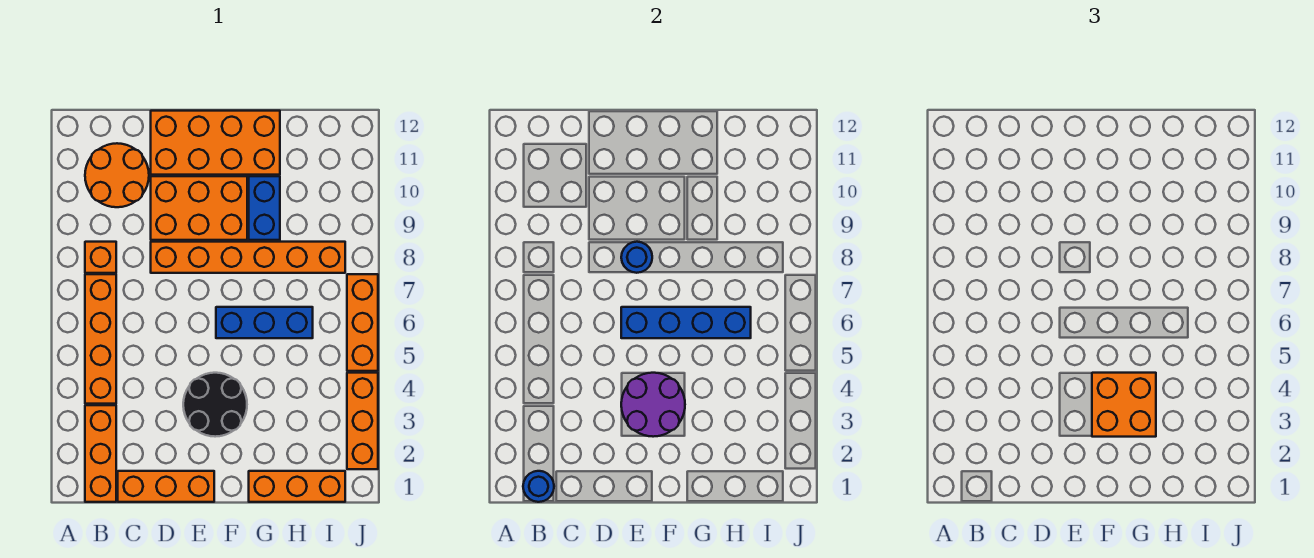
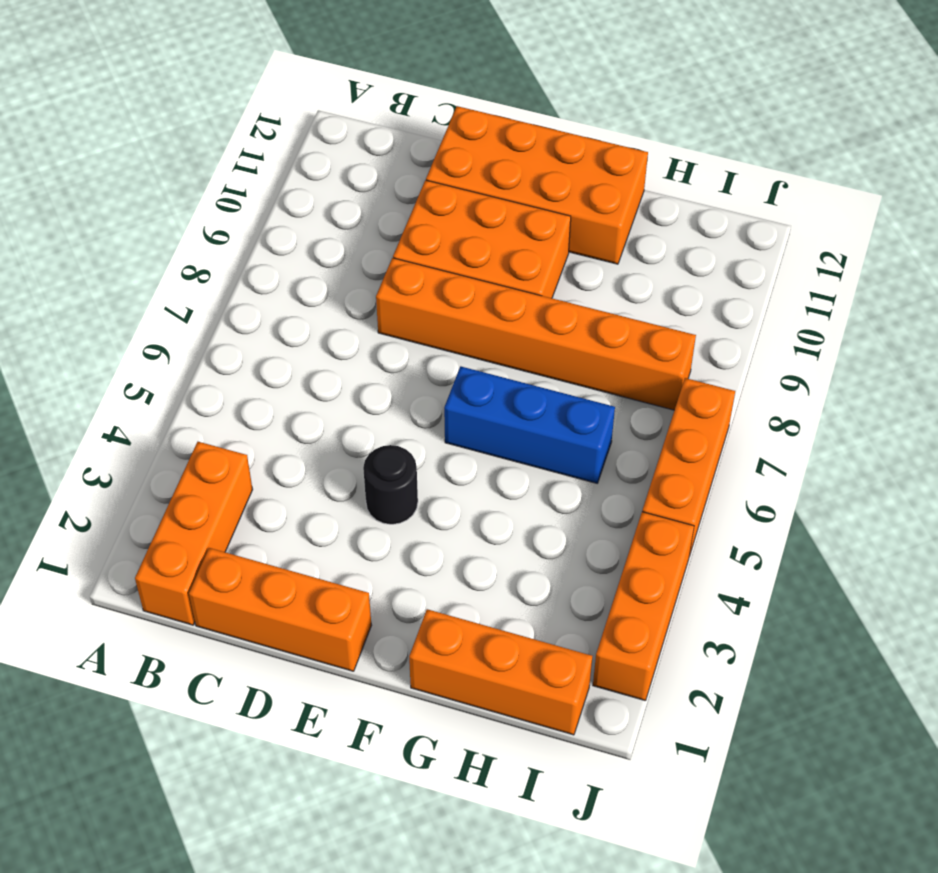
black 1x1 round brick [363,445,418,524] -> black 2x2 round brick [183,373,247,437]
none -> orange 1x4 brick [85,274,116,404]
none -> orange 1x1 brick [85,242,116,273]
none -> orange 2x2 round brick [85,143,149,207]

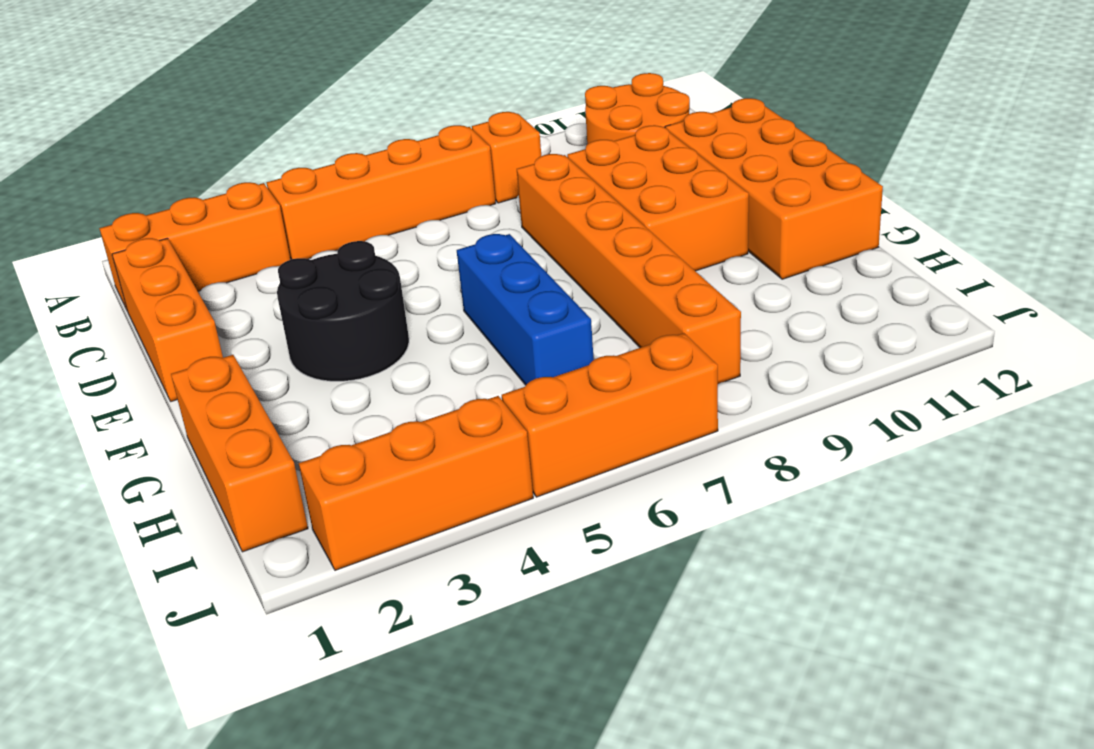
none -> blue 1x2 brick [249,176,280,240]
none -> blue 1x1 round brick [523,471,554,502]
none -> purple 2x2 round brick [621,373,685,437]

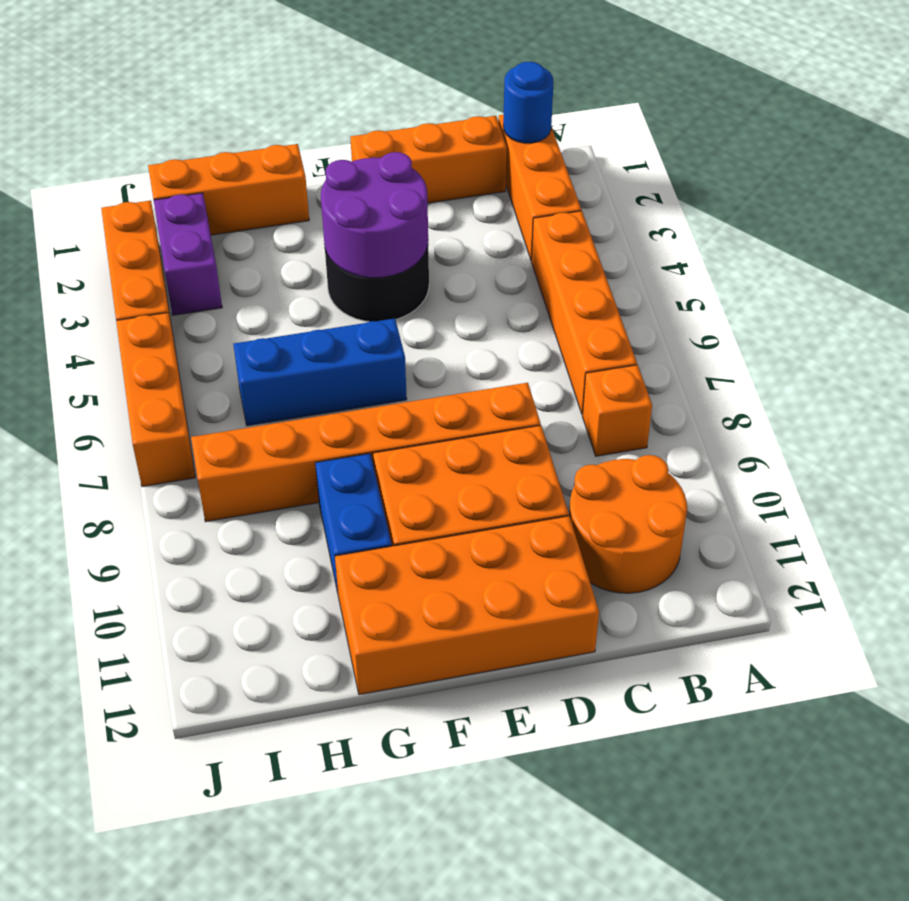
purple 1x2 brick [154,193,222,315] -> none
none -> blue 1x4 brick [621,307,751,338]
none -> blue 1x1 round brick [621,242,652,273]
none -> orange 2x2 brick [1092,373,1156,437]

